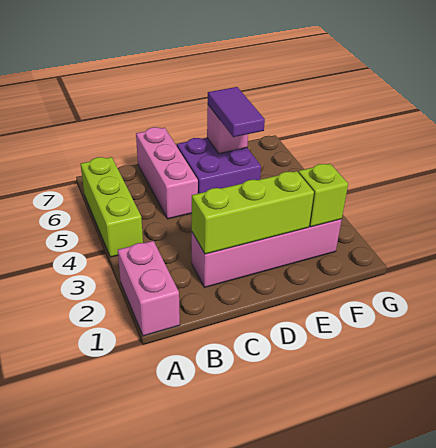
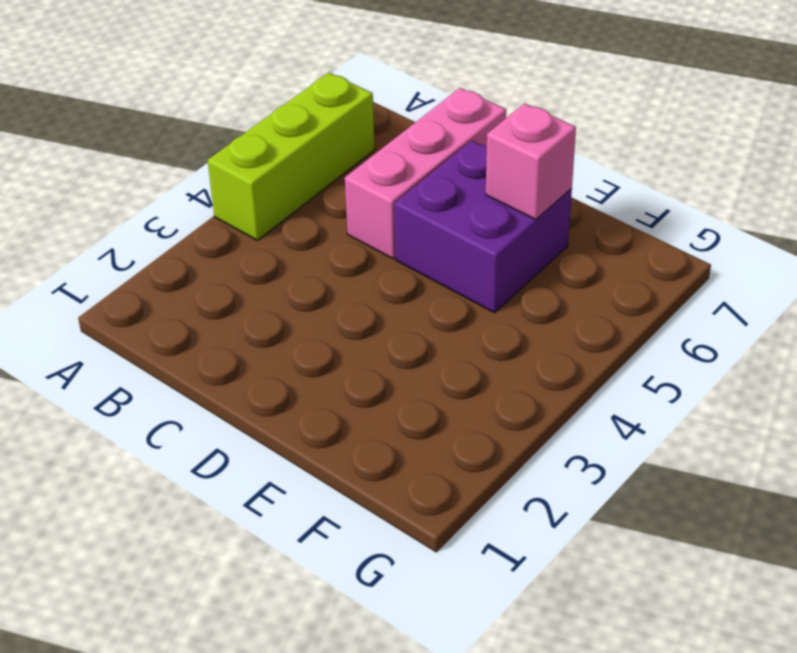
none -> pink 1x2 brick [118,241,180,336]
none -> pink 1x4 brick [192,219,342,287]

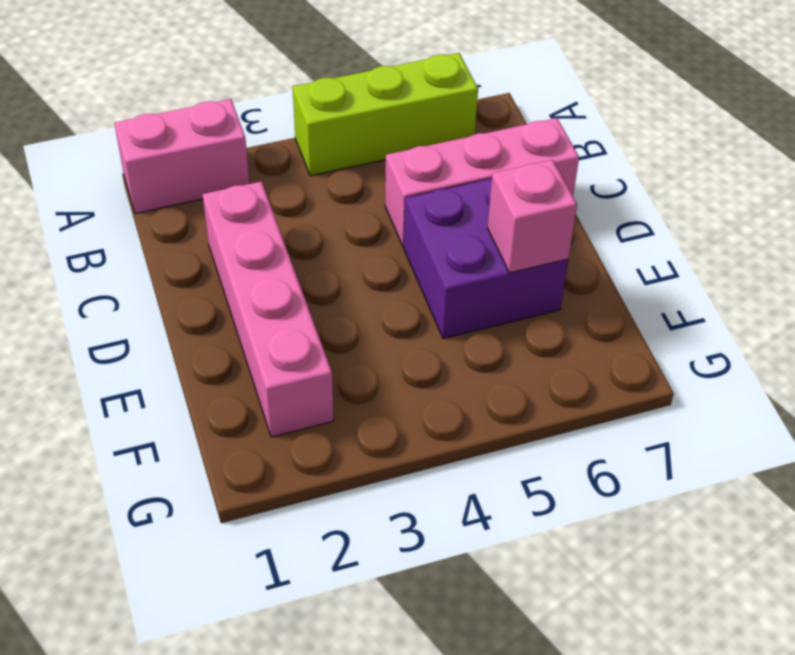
none -> lime 1x3 brick [192,171,314,254]
none -> lime 1x1 brick [298,164,348,227]

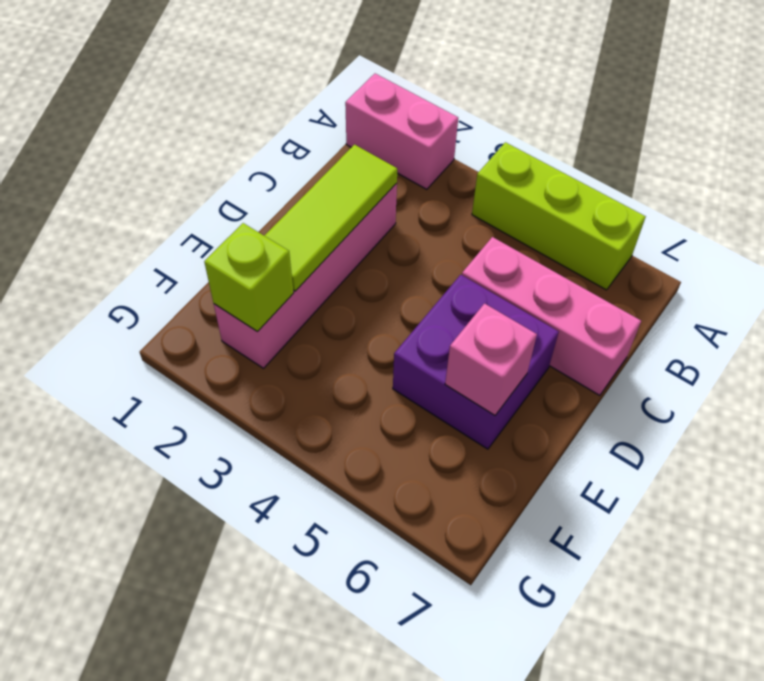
lime 1x3 tile [264,145,397,291] -> lime 1x3 brick [192,171,314,254]
none -> purple 1x2 tile [208,87,265,137]

